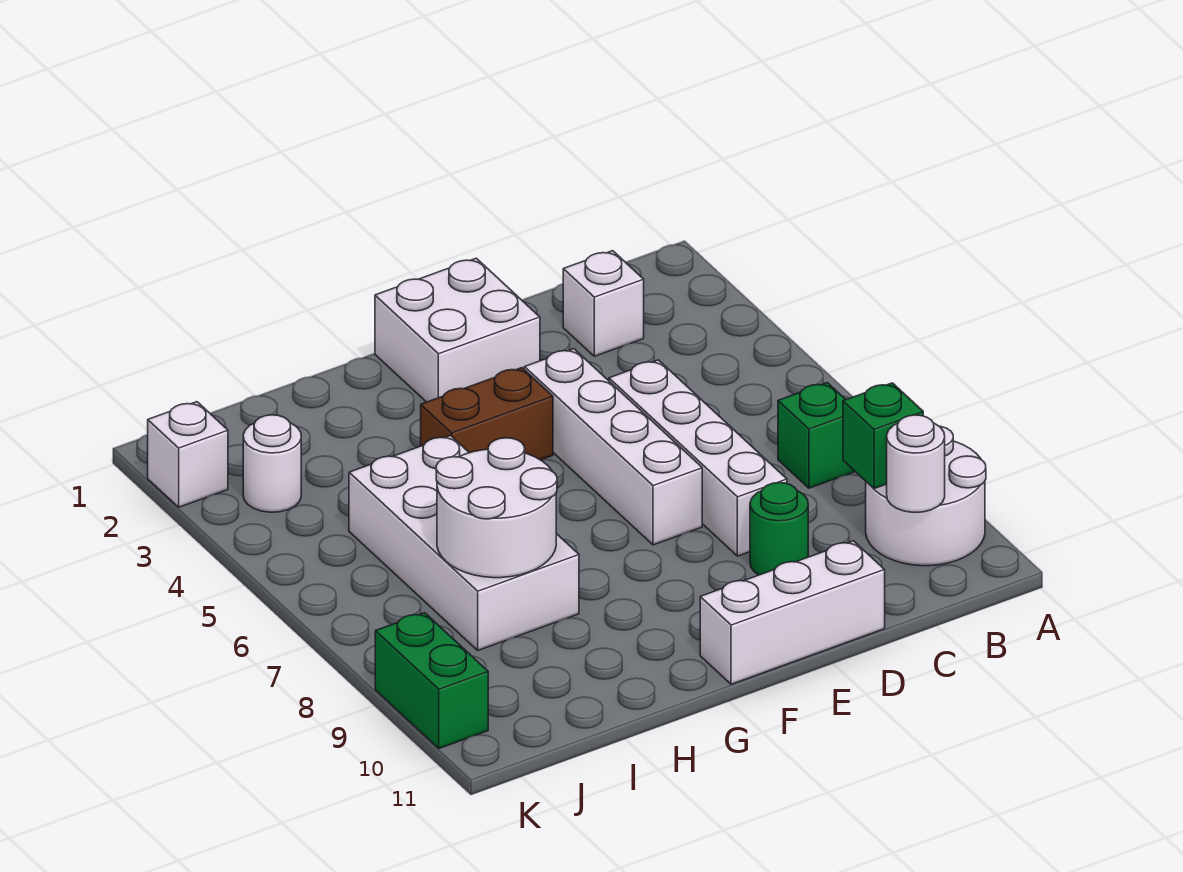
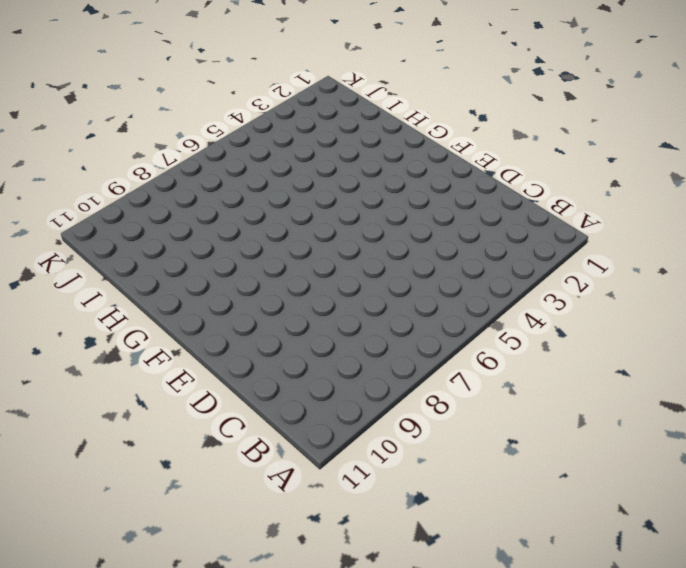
none -> white 2x2 round brick [866,426,986,566]
none -> green 1x1 brick [778,383,855,488]
none -> white 1x1 brick [563,251,644,356]

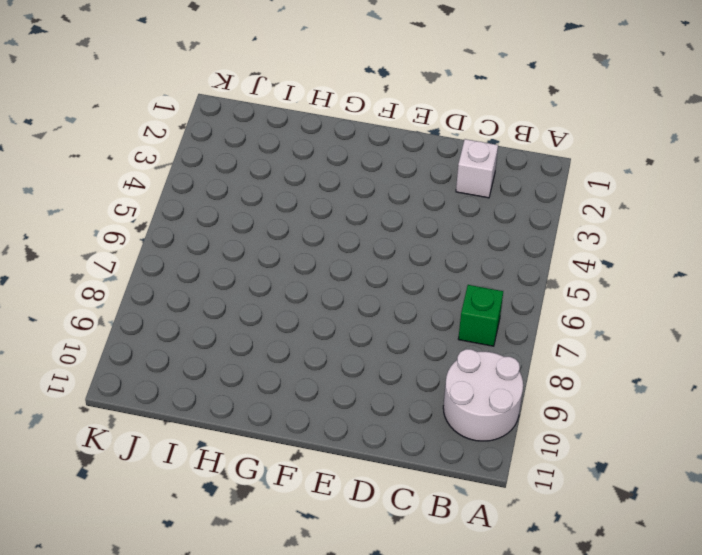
none -> white 1x4 brick [609,360,787,556]
none -> green 1x1 round brick [750,483,808,575]
none -> white 1x3 brick [700,541,885,684]

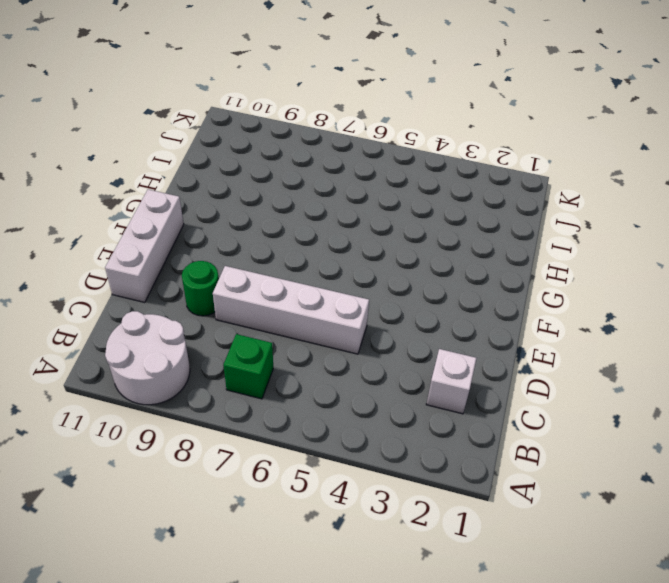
none -> white 2x2 brick [375,258,540,402]
none -> white 1x4 brick [524,349,702,545]
none -> brown 1x2 brick [421,368,553,460]

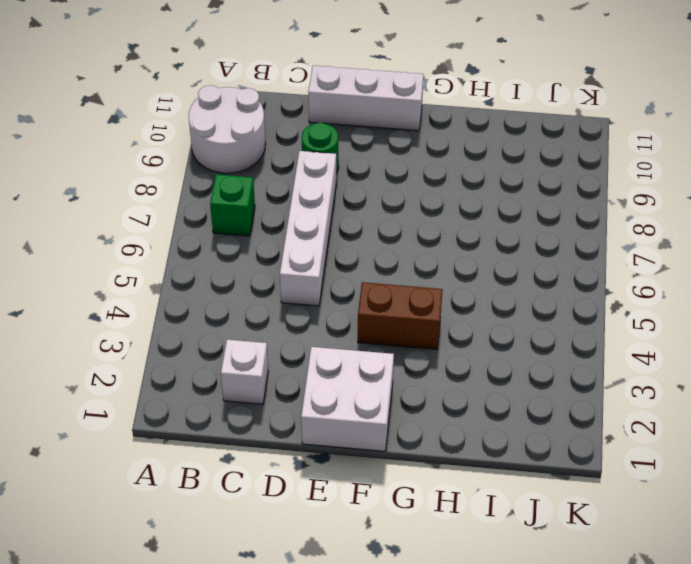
none -> white 1x4 brick [524,349,702,545]
none -> white 2x4 brick [349,436,579,650]
none -> white 1x1 round brick [243,415,301,512]

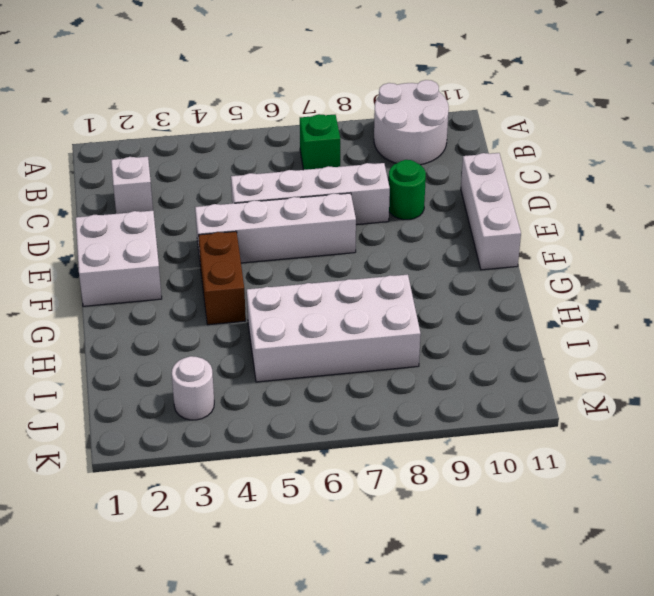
none -> white 1x1 brick [148,402,228,507]
none -> green 1x2 brick [375,613,488,748]
none -> green 1x1 brick [843,383,923,489]

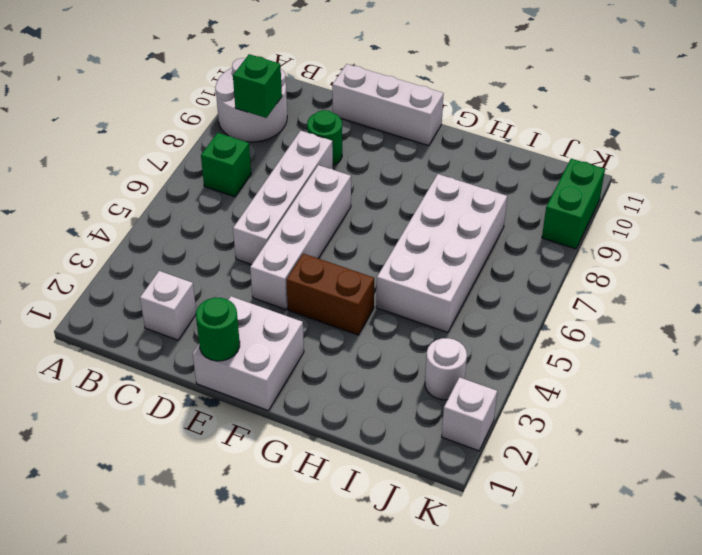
green 1x1 round brick [196,297,240,361] -> none
none -> white 1x1 round brick [887,415,945,512]
none -> white 2x2 round brick [436,438,557,578]

